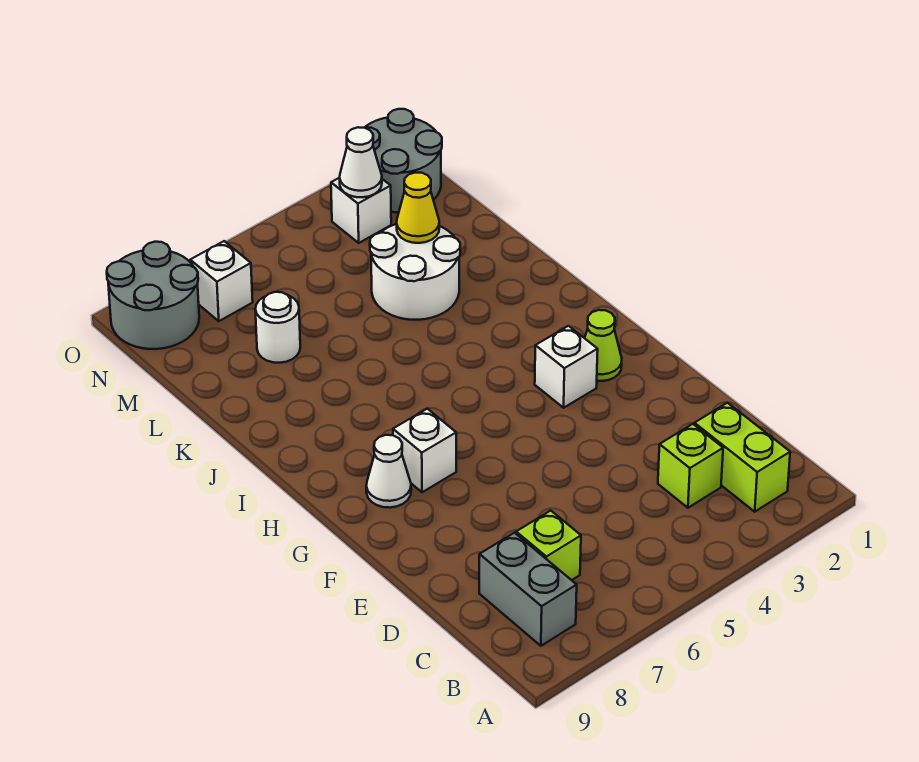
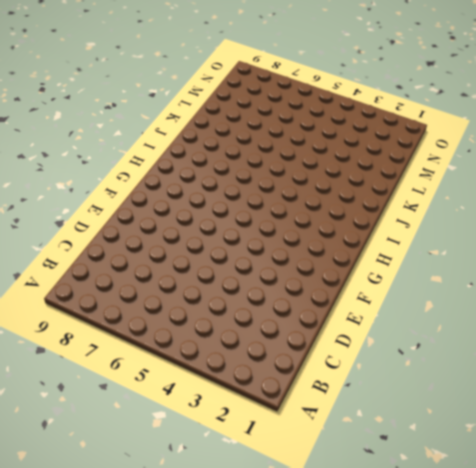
none -> lime 1x2 brick [694,403,790,512]
none -> grey 1x2 brick [479,533,577,646]
none -> lime 1x1 brick [658,424,723,508]

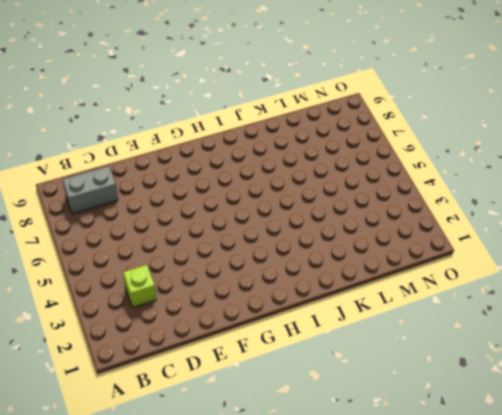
none -> lime 1x2 brick [694,403,790,512]
none -> lime 1x1 brick [516,511,581,580]
none -> lime 1x1 cone [585,310,622,381]

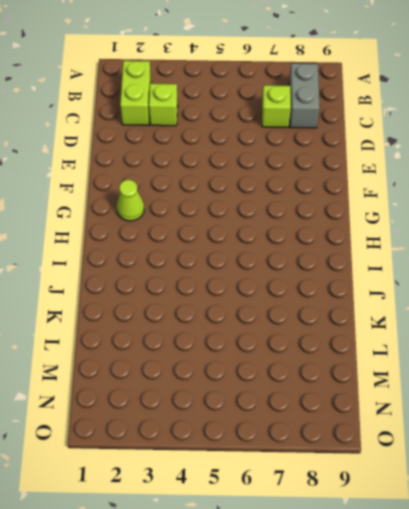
none -> white 1x1 brick [535,326,598,408]
none -> white 1x1 brick [393,409,456,492]
none -> white 1x1 cone [366,435,411,508]

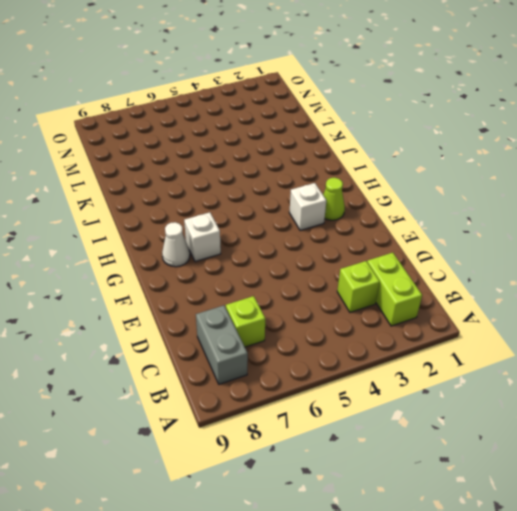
none -> white 2x2 round brick [370,224,460,320]
none -> white 1x1 round brick [255,292,300,363]
none -> grey 2x2 round brick [364,109,442,212]

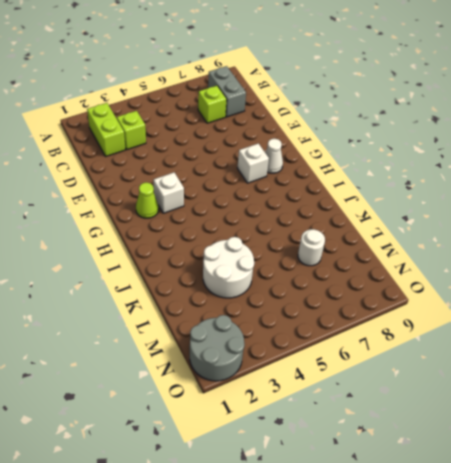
none -> white 1x1 brick [331,178,391,243]
none -> white 1x1 brick [190,241,253,321]
none -> grey 2x2 round brick [107,242,199,349]

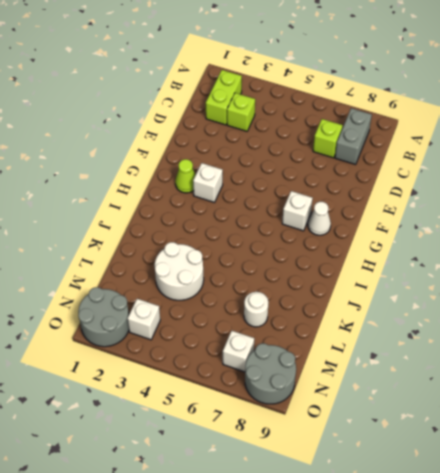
none -> yellow 1x1 cone [397,173,439,243]
none -> white 1x1 cone [340,127,382,197]

